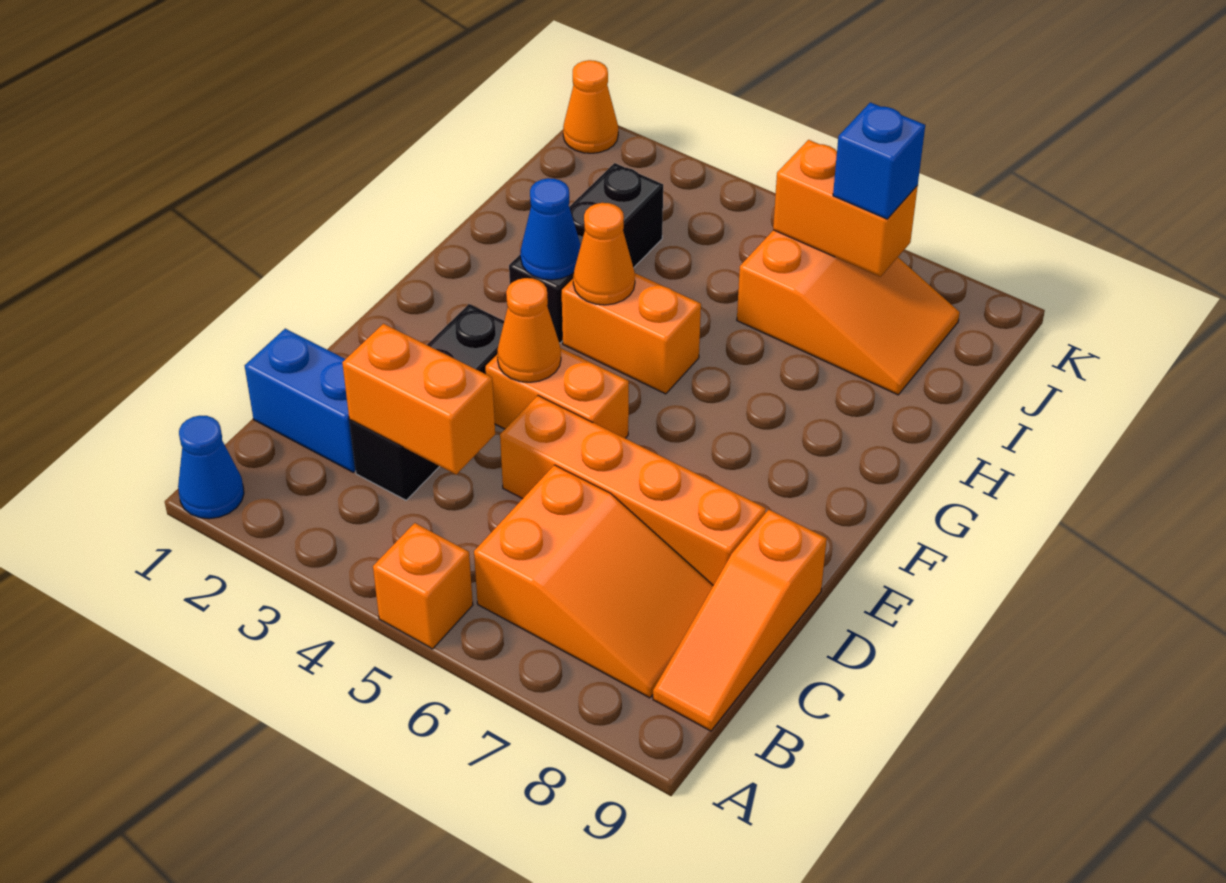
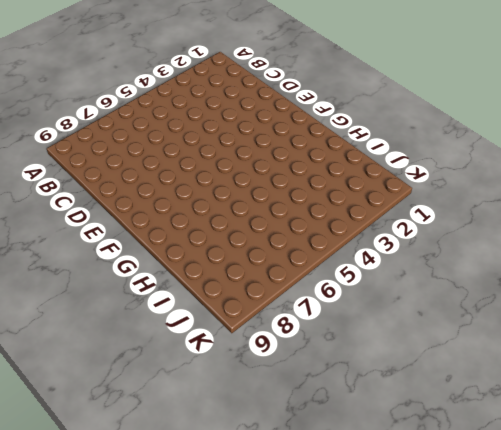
none -> blue 1x1 cone [178,416,244,519]
none -> orange 1x1 brick [373,523,473,649]
none -> orange 2x3 slope [474,465,713,698]

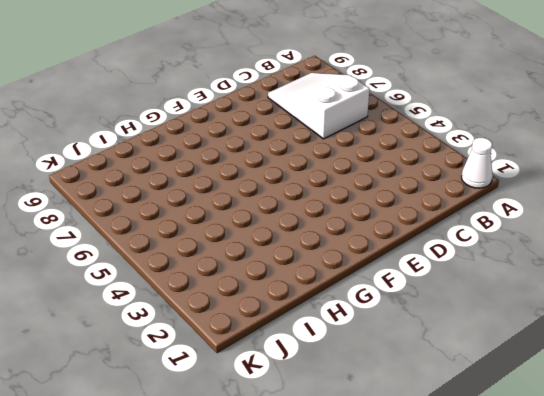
white 1x1 cone [462,138,493,188] -> blue 1x1 cone [178,416,244,519]
white 2x3 slope [268,73,370,139] -> orange 2x3 slope [474,465,713,698]
none -> orange 1x1 brick [373,523,473,649]
none -> orange 1x3 slope [653,510,827,731]
none -> blue 1x2 brick [245,329,356,472]

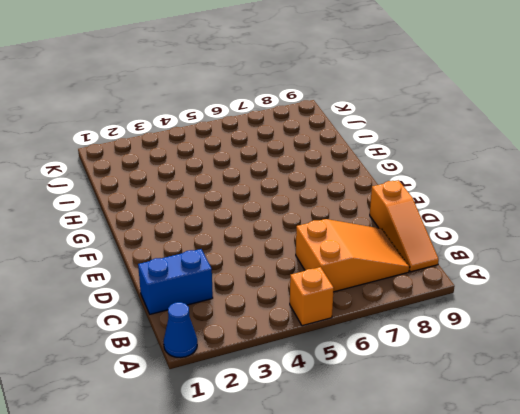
none -> black 1x3 brick [349,304,504,500]
none -> orange 1x4 brick [500,396,766,585]
none -> orange 1x2 brick [485,348,629,438]

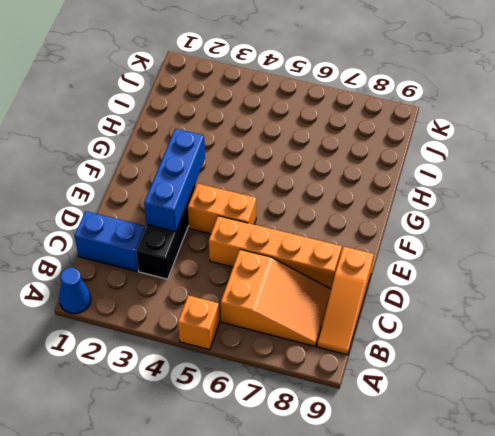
blue 1x3 brick [144,129,205,232] -> none
none -> black 1x3 brick [509,163,663,343]
none -> orange 1x2 brick [561,273,701,394]
none -> orange 2x3 slope [737,230,960,395]

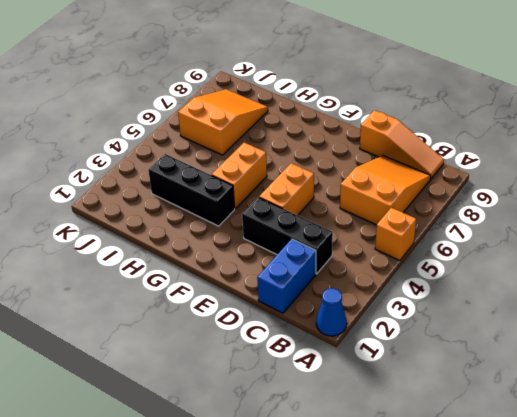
none -> orange 1x4 brick [500,396,766,585]
none -> orange 1x1 cone [563,60,618,153]
none -> orange 1x2 brick [342,324,495,474]

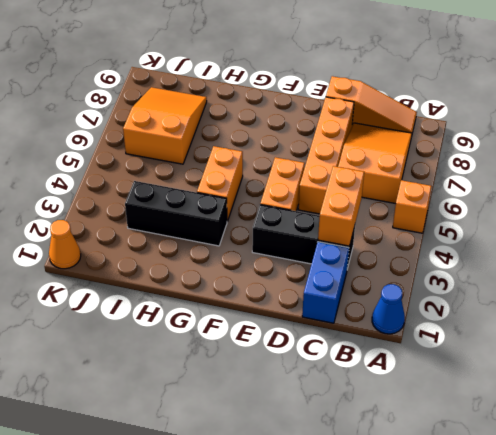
none -> orange 1x1 cone [497,278,561,382]
none -> blue 1x1 cone [521,178,581,280]
none -> orange 1x1 cone [573,203,635,305]

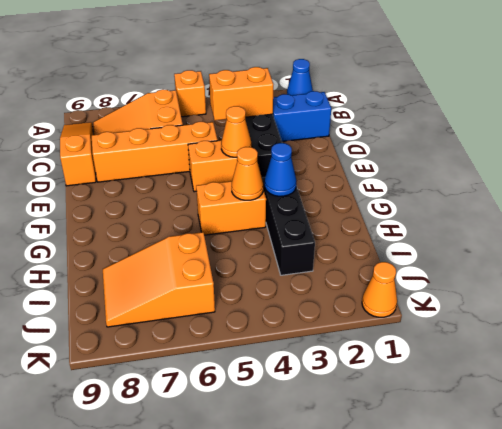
none -> orange 1x2 brick [773,140,918,277]
none -> blue 1x1 brick [833,102,925,219]

